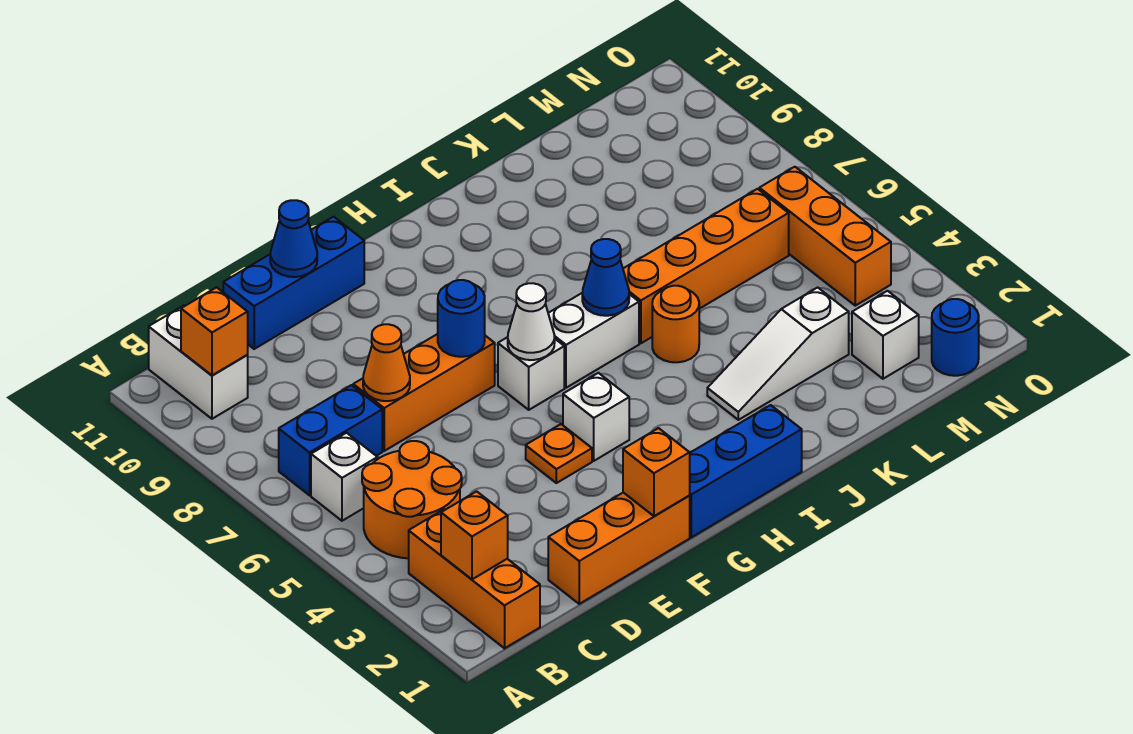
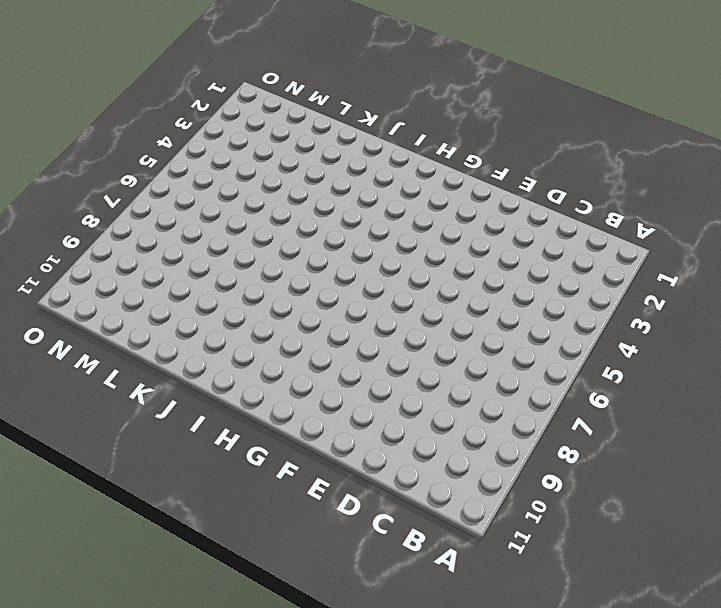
none -> orange 1x3 brick [409,509,540,648]
none -> orange 2x2 round brick [362,441,462,558]
none -> white 1x1 brick [311,433,378,521]

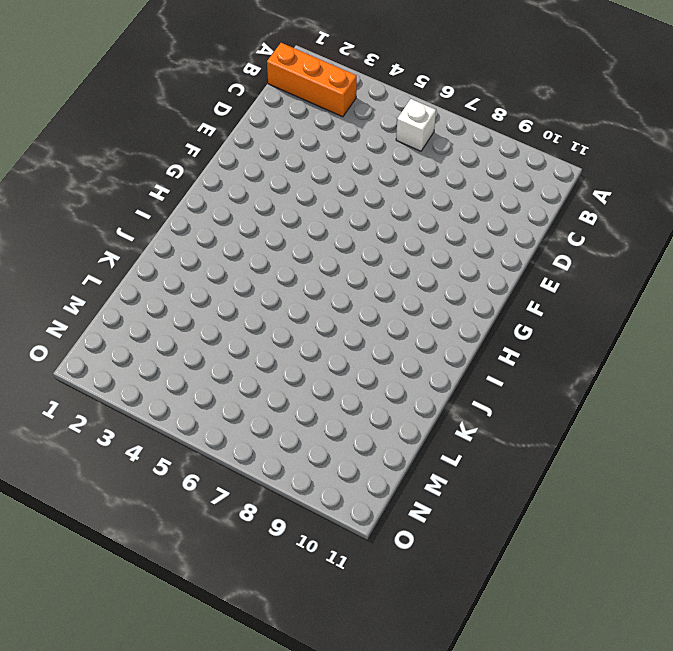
none -> orange 2x2 round brick [362,441,462,558]
none -> blue 1x2 brick [279,385,382,495]
none -> white 1x2 brick [149,306,248,419]

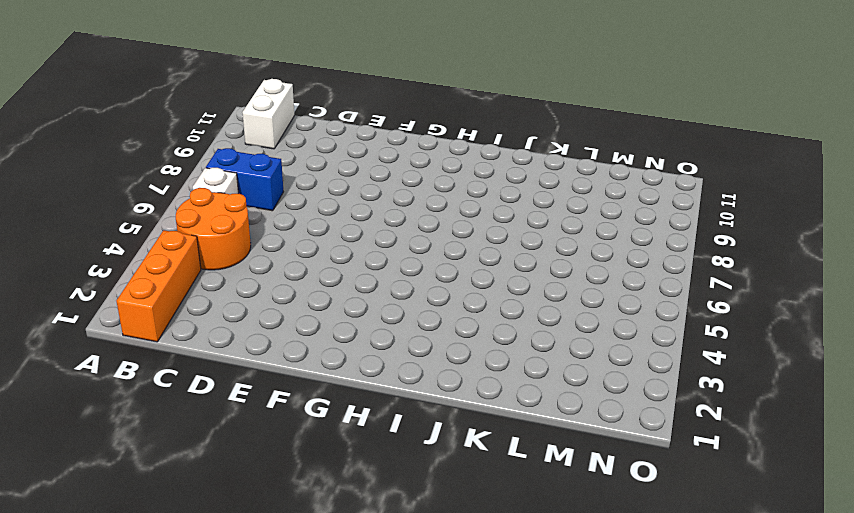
none -> orange 1x3 brick [548,493,690,604]
none -> orange 1x3 brick [353,334,495,451]
none -> blue 1x3 brick [223,217,364,349]

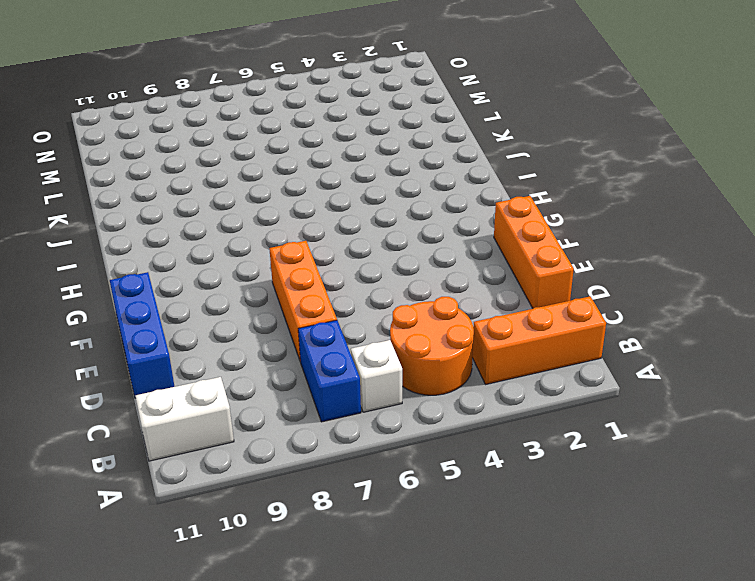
none -> orange 1x1 plate [526,424,592,483]
none -> blue 1x3 brick [689,405,802,537]
none -> white 1x1 brick [563,373,629,461]

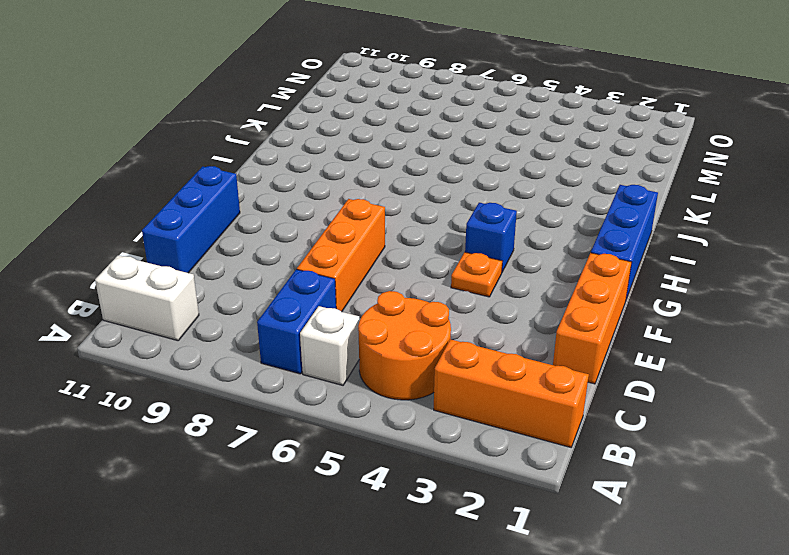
blue 1x1 brick [465,203,517,272] -> white 1x1 brick [563,373,629,461]
none -> white 1x1 brick [498,337,564,410]
none -> white 1x2 brick [548,293,639,388]
none -> white 1x3 slope [707,287,849,420]

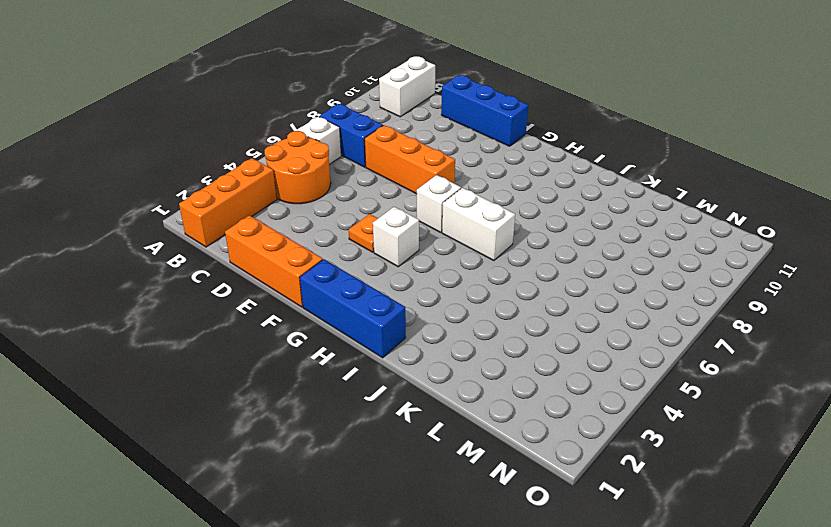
none -> white 1x3 slope [707,287,849,420]
none -> orange 1x1 round brick [652,286,699,362]
none -> orange 1x4 brick [623,189,789,343]

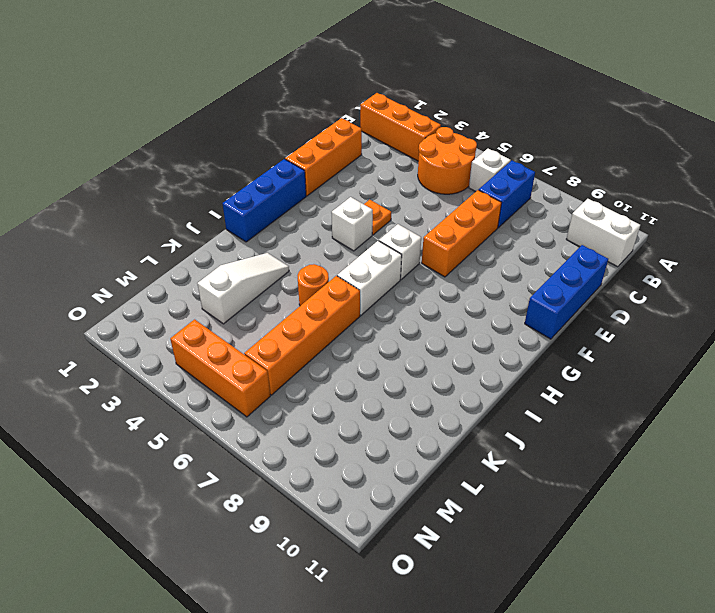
none -> white 1x1 brick [852,291,919,379]
none -> blue 1x1 round brick [932,299,979,376]
none -> orange 1x1 brick [441,491,508,579]

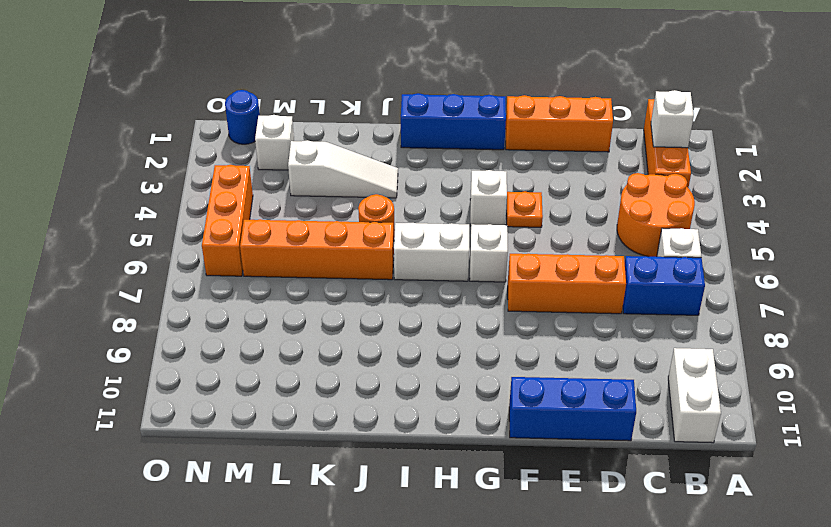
white 1x1 brick [651,90,694,148] -> orange 1x1 brick [441,491,508,579]
none -> orange 1x1 brick [181,287,248,375]
none -> orange 1x1 cone [363,324,410,401]
none -> blue 1x1 cone [270,200,317,277]

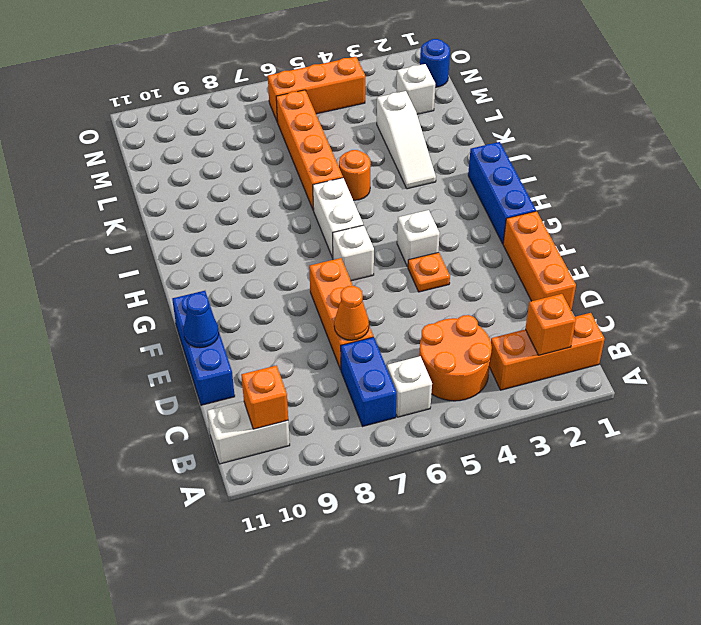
none -> orange 1x1 brick [623,428,690,516]
none -> blue 1x1 round brick [438,280,485,357]
none -> white 1x1 cone [508,283,555,360]

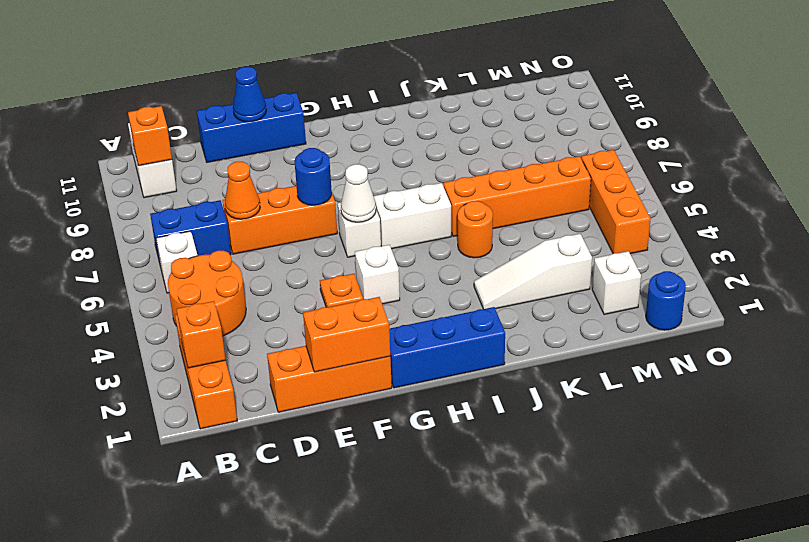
orange 1x2 brick [303,297,390,372] -> orange 1x1 brick [623,428,690,516]
none -> blue 1x1 cone [582,239,629,316]

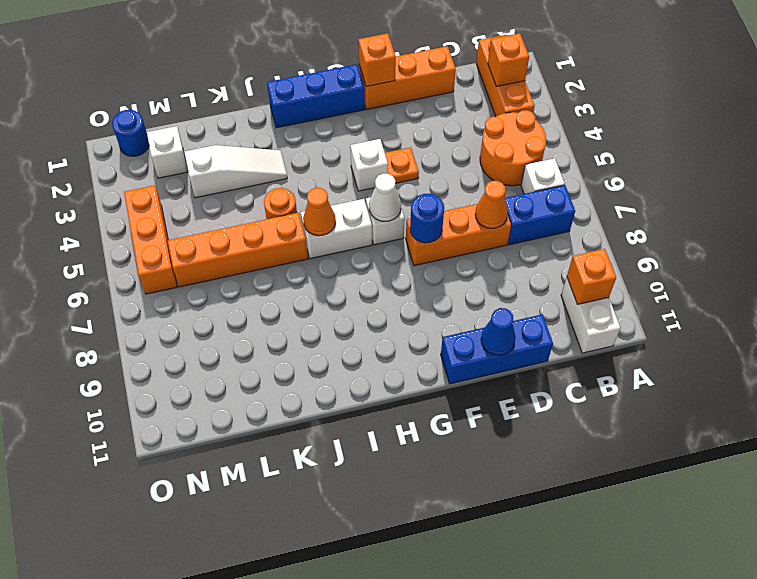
orange 1x1 cone [303,187,336,236] -> blue 1x1 cone [582,239,629,316]

